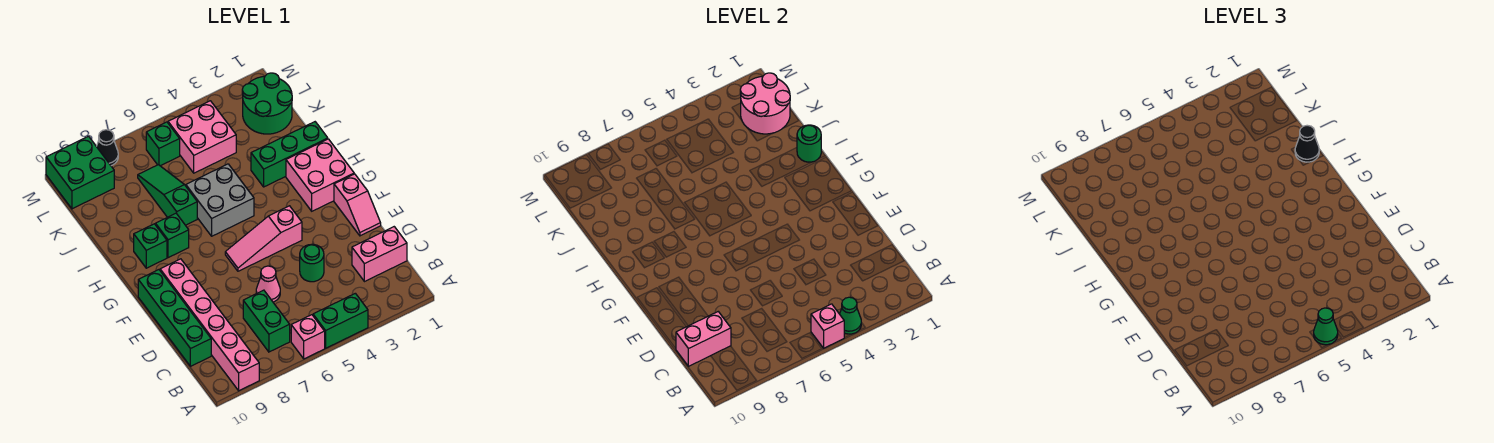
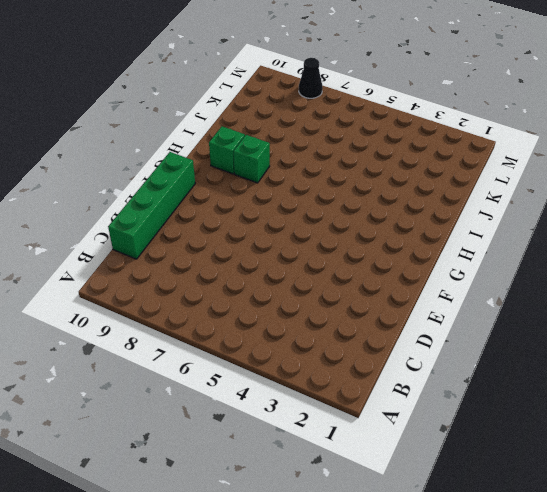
none -> green 1x2 brick [313,293,368,348]
none -> pink 1x1 brick [291,315,325,359]
none -> pink 1x6 brick [160,259,259,391]

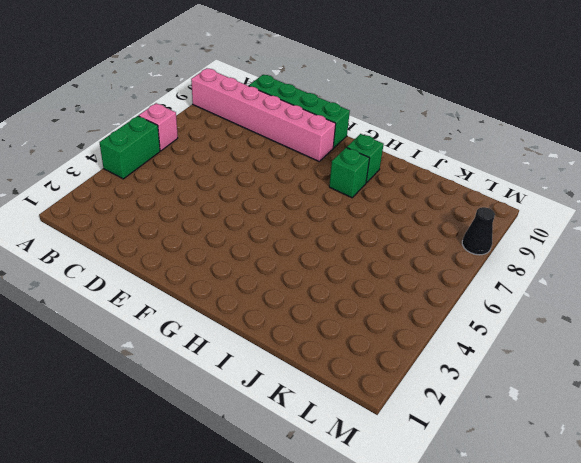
none -> green 1x2 brick [243,290,290,352]
none -> pink 1x2 brick [352,227,407,282]
none -> green 1x1 round brick [300,244,324,282]

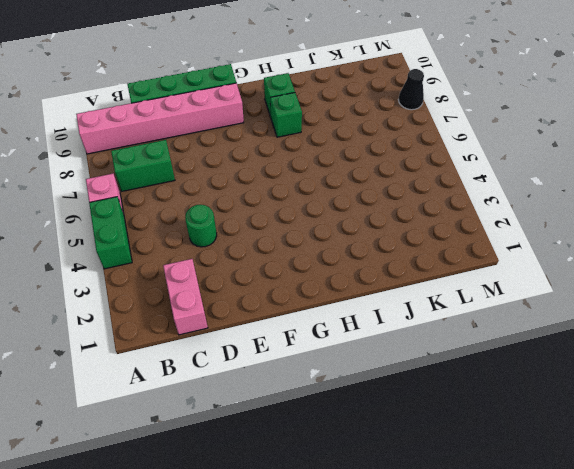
none -> pink 1x1 cone [256,266,280,302]
none -> pink 1x2 slope [334,174,381,236]
none -> pink 1x3 slope [225,206,302,271]

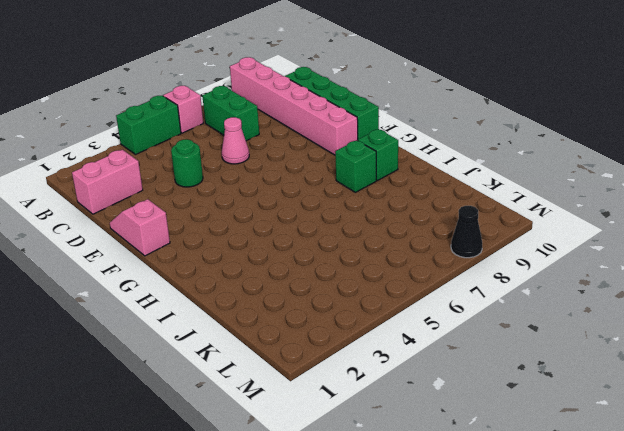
none -> pink 1x3 slope [225,206,302,271]
none -> pink 2x2 brick [286,139,354,211]
none -> grey 2x2 brick [186,164,254,236]

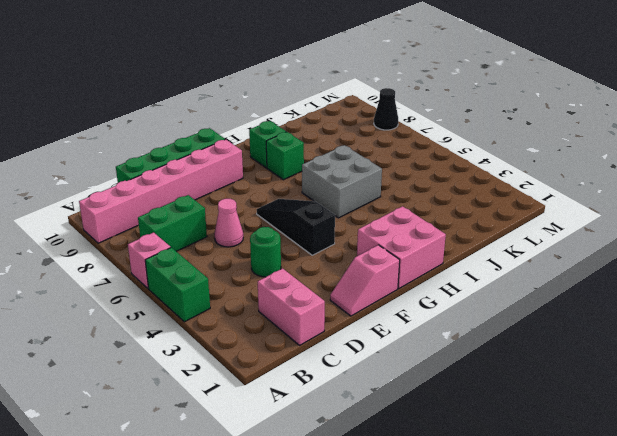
black 1x3 slope [257,199,335,255] -> pink 1x3 slope [225,206,302,271]
none -> green 1x3 brick [251,122,328,187]
none -> green 1x3 slope [138,165,197,225]
none -> green 2x2 round brick [242,73,292,134]

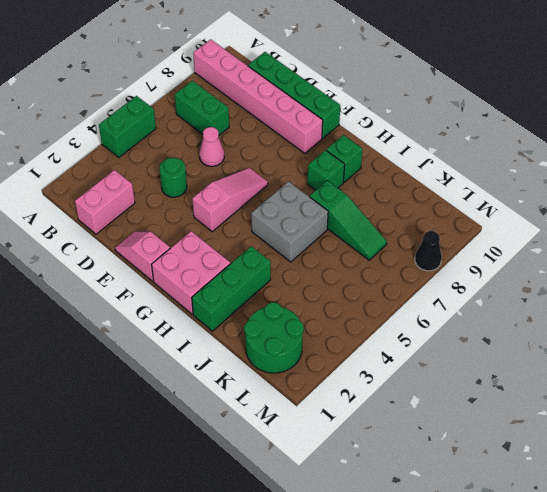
none -> pink 1x1 brick [291,315,325,359]
none -> pink 2x2 brick [168,101,236,173]
none -> green 1x1 brick [146,122,180,166]

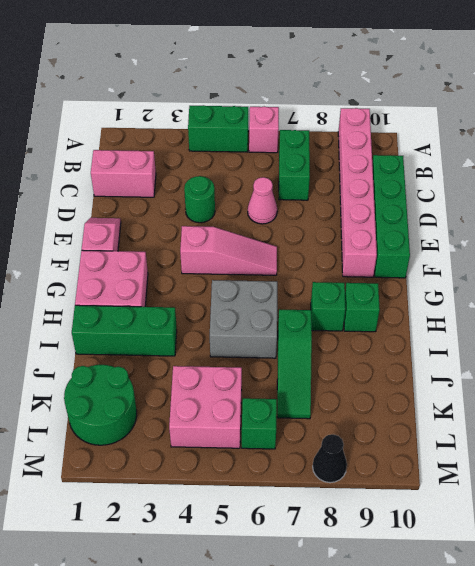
none -> green 2x2 brick [46,136,114,209]
none -> green 1x1 cone [840,297,861,334]
none -> pink 1x1 brick [811,304,844,348]

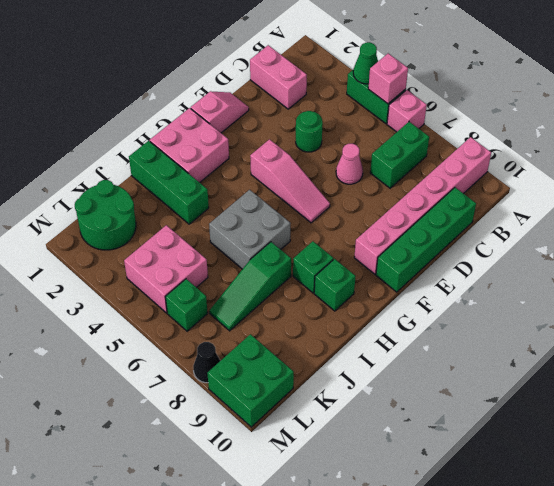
none -> pink 1x2 brick [676,312,731,366]
none -> green 1x1 round brick [797,125,821,162]
none -> pink 2x2 round brick [740,73,790,134]

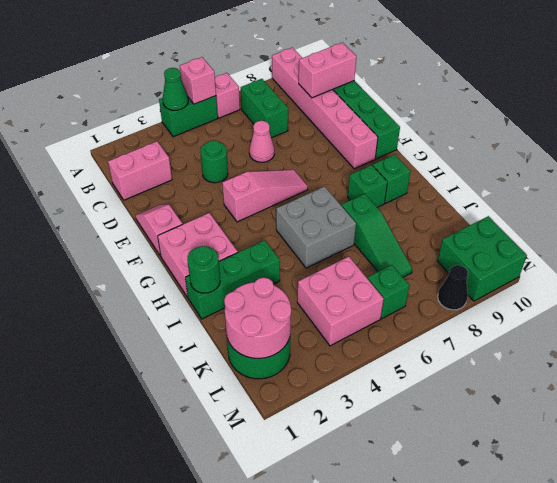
none -> green 1x1 cone [1314,308,1338,345]
none -> black 1x1 cone [1295,125,1319,162]

